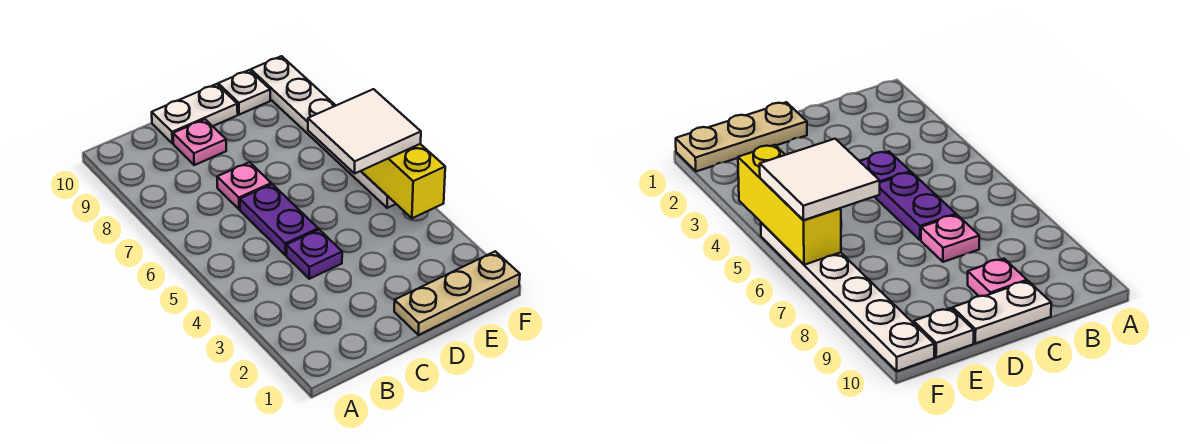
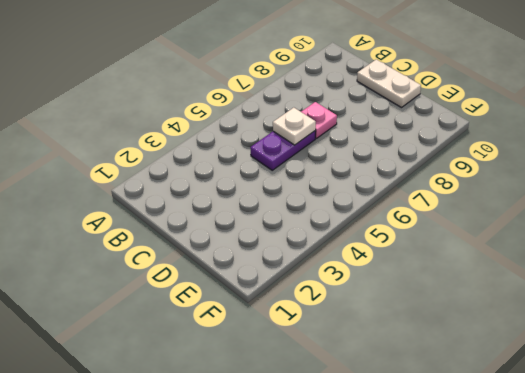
white 1x1 plate [273,108,316,145] -> white 1x1 plate moved to [218,70,270,115]
none -> purple 1x1 plate [286,230,342,279]
none -> pink 1x1 plate [173,119,226,165]

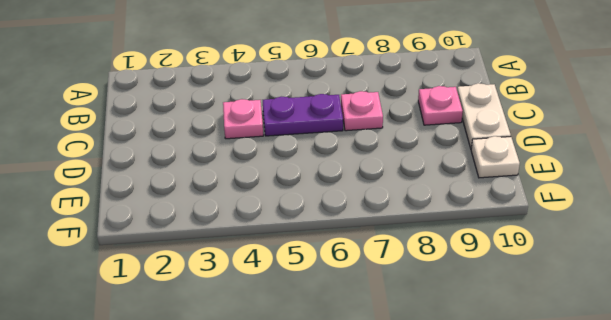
pink 1x1 plate [223,99,263,139] -> purple 1x1 plate [286,230,342,279]
none -> tan 1x3 plate [394,251,520,335]
none -> white 1x6 plate [251,56,396,208]

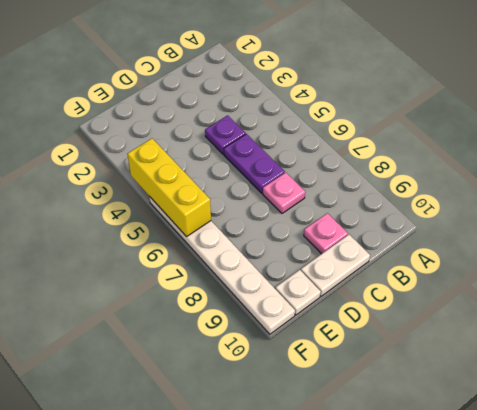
none -> tan 1x3 plate [394,251,520,335]
none -> white 2x2 tile [308,89,421,173]

